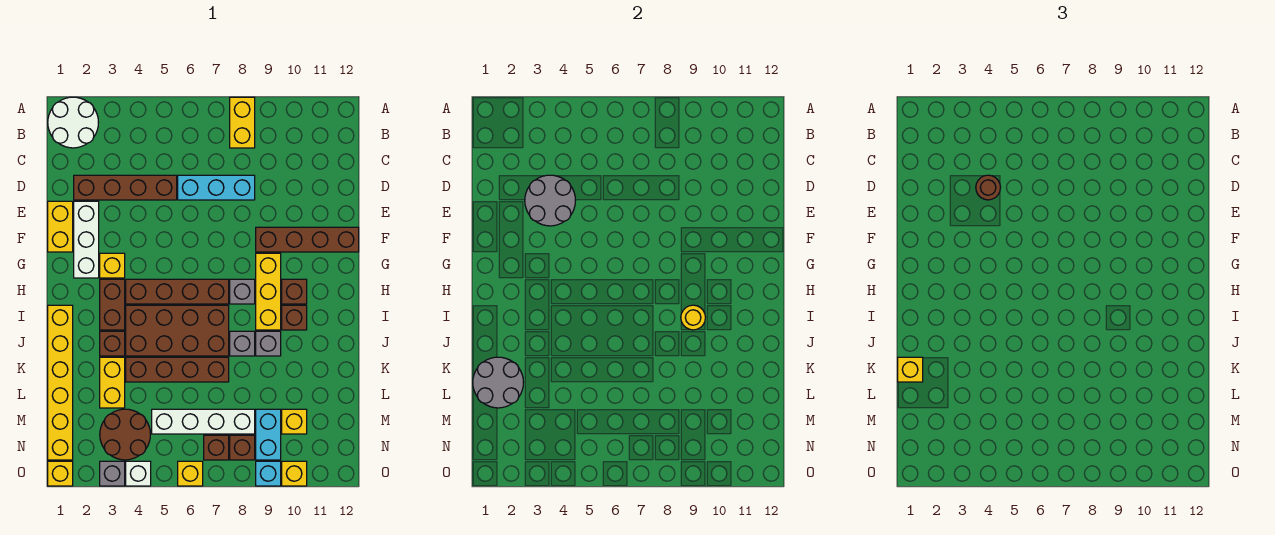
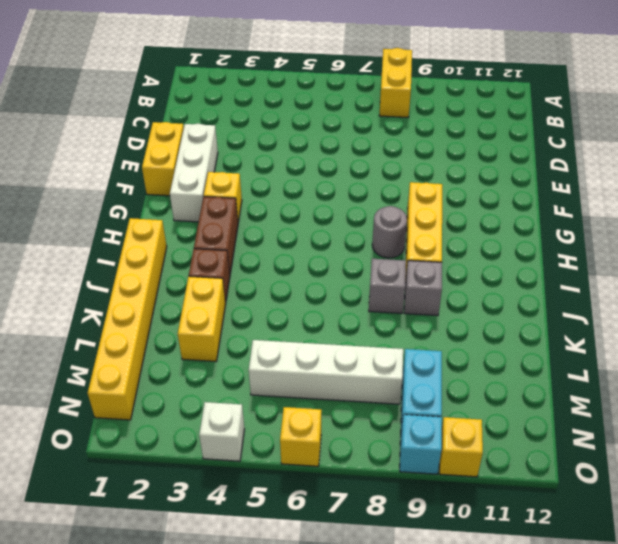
grey 1x1 round brick [372,206,407,258] -> grey 1x1 brick [230,279,255,304]
none -> white 2x2 round brick [48,97,98,148]
none -> brown 1x4 brick [74,175,177,200]
none -> cyan 1x3 brick [178,175,255,200]
none -> brown 1x4 brick [256,227,359,252]

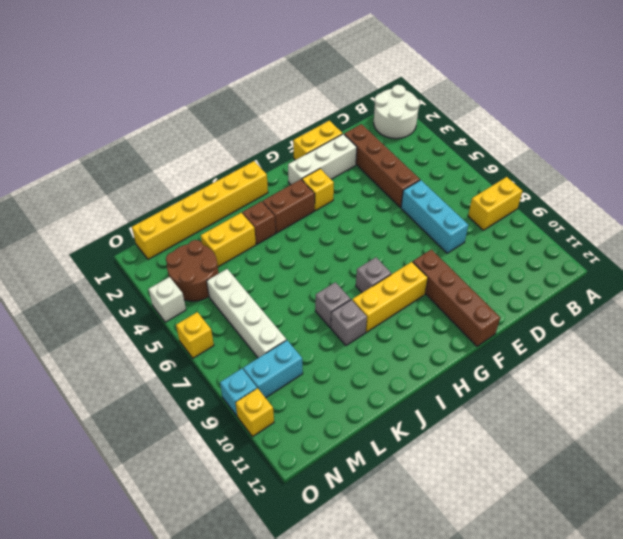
none -> brown 1x4 brick [126,279,229,304]
none -> brown 1x1 brick [282,279,307,304]
none -> brown 2x4 brick [126,305,229,356]
none -> brown 1x1 brick [282,305,307,330]

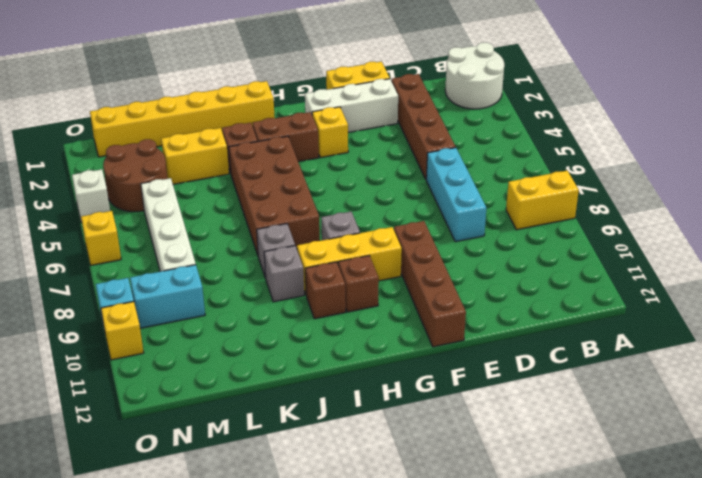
none -> brown 1x4 brick [126,279,229,304]
none -> brown 1x4 brick [126,357,229,382]
none -> yellow 1x1 brick [282,409,307,434]
none -> brown 1x1 brick [204,435,229,460]

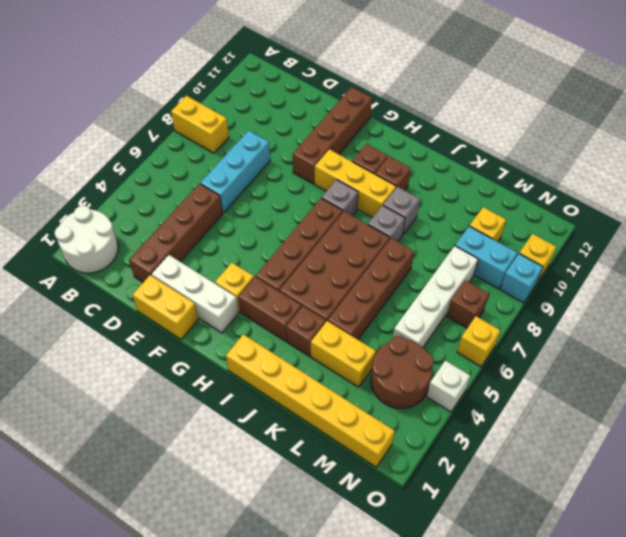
none -> brown 1x1 brick [230,435,255,460]
none -> yellow 1x1 brick [48,461,73,486]
none -> grey 1x1 brick [100,461,125,486]
none -> grey 2x2 round brick [525,175,575,226]

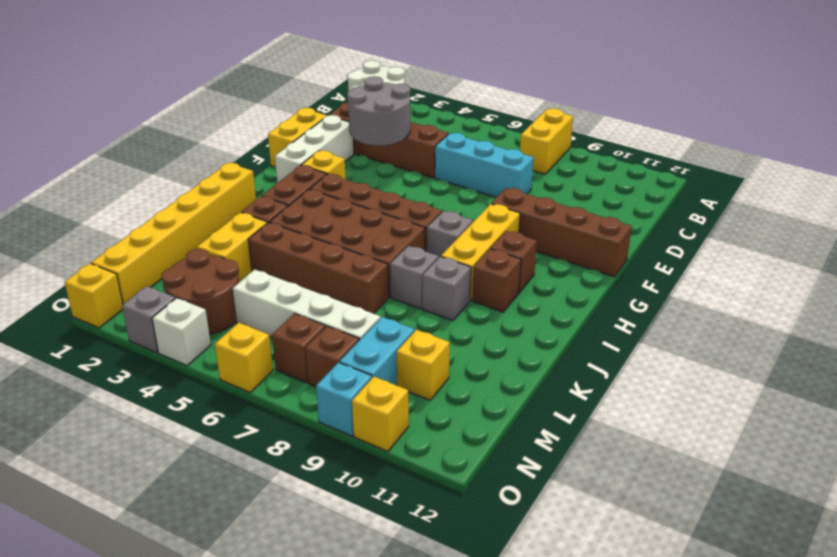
none -> yellow 1x1 round brick [681,305,705,330]
none -> grey 2x2 round brick [473,357,523,408]
none -> brown 1x1 round brick [976,175,1000,200]
none -> yellow 1x1 brick [898,357,923,382]

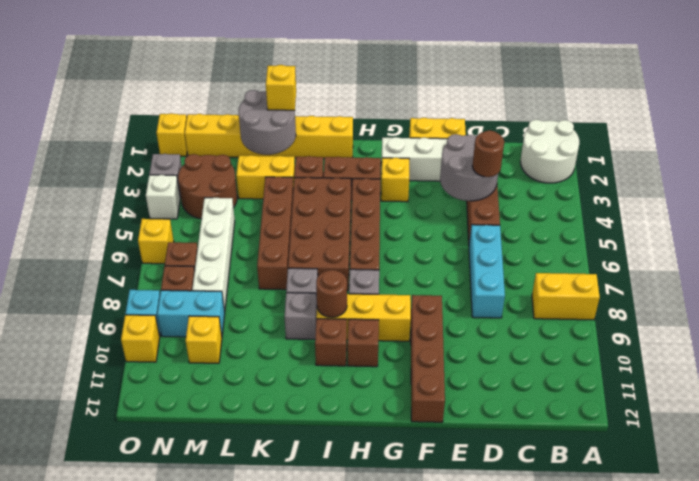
brown 1x1 round brick [316,270,347,317] -> yellow 1x1 round brick [681,305,705,330]

